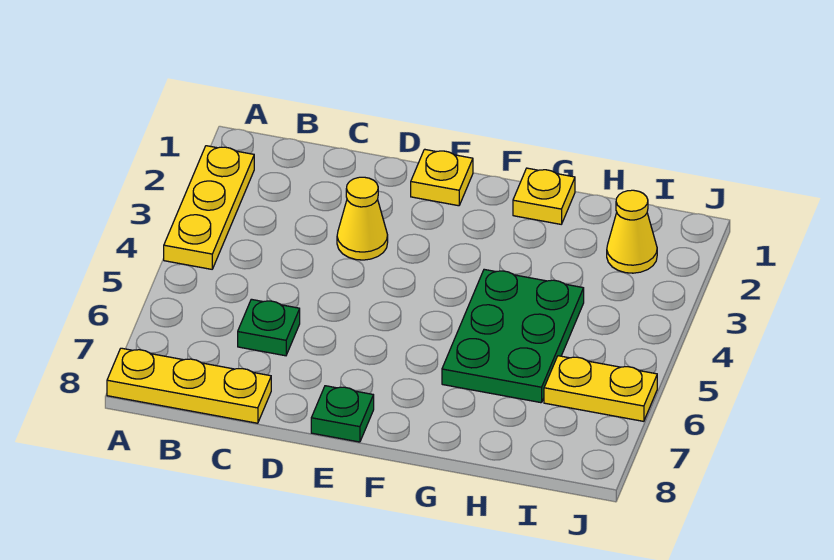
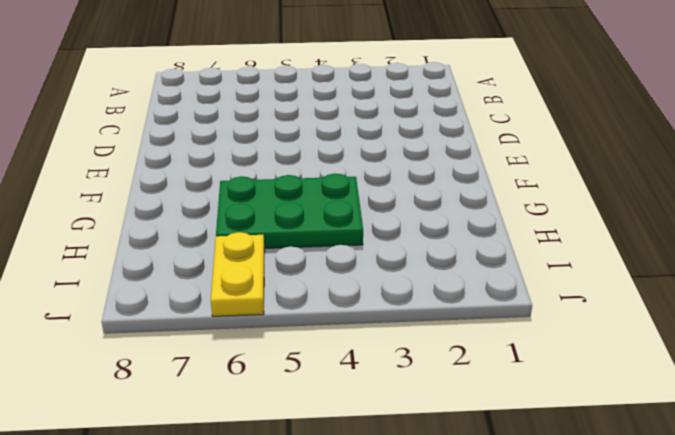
none -> yellow 1x3 plate [164,146,254,269]
none -> yellow 1x3 plate [107,348,271,423]

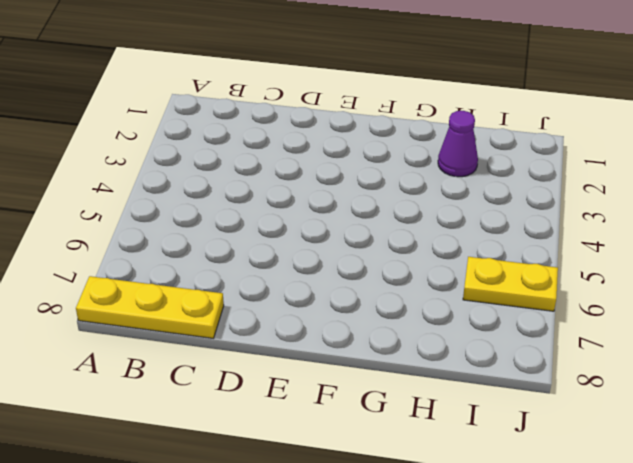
purple 1x1 cone [438,111,478,177] -> none
none -> yellow 1x3 plate [164,146,254,269]
none -> green 1x1 plate [238,299,300,356]

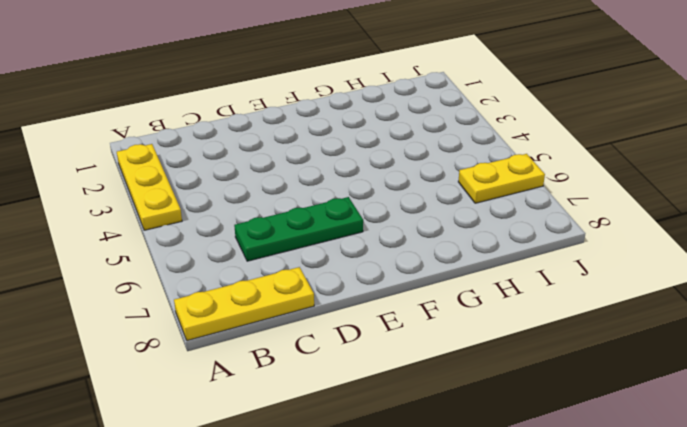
green 1x3 plate [234,197,363,261] -> green 1x1 plate [238,299,300,356]
none -> yellow 1x1 cone [337,177,388,260]
none -> yellow 1x1 plate [411,149,473,206]

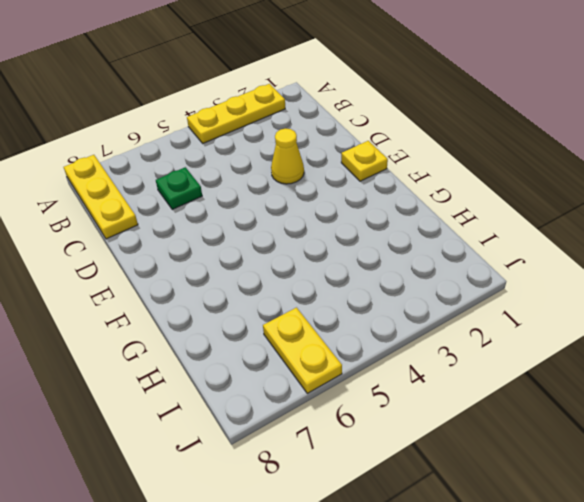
none -> green 1x1 plate [311,386,374,442]
none -> yellow 1x1 plate [513,168,575,224]

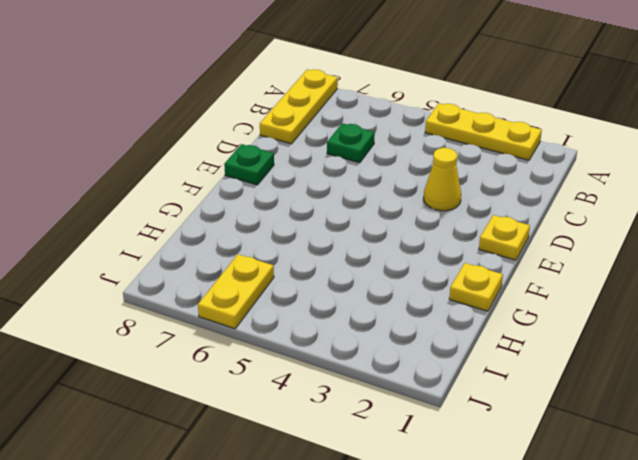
none -> green 2x3 plate [442,269,584,403]
none -> yellow 1x1 cone [607,190,657,273]

